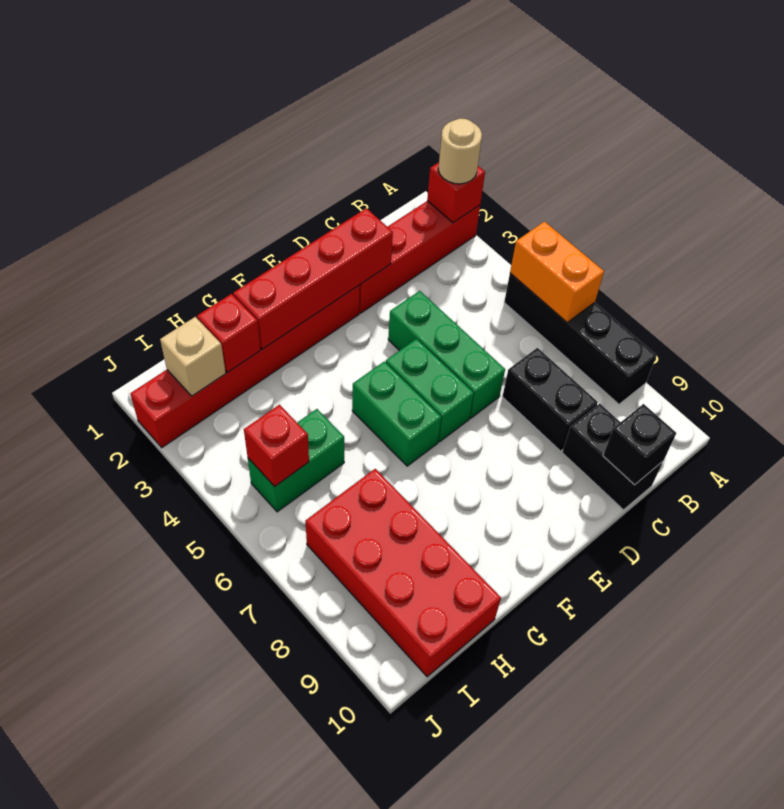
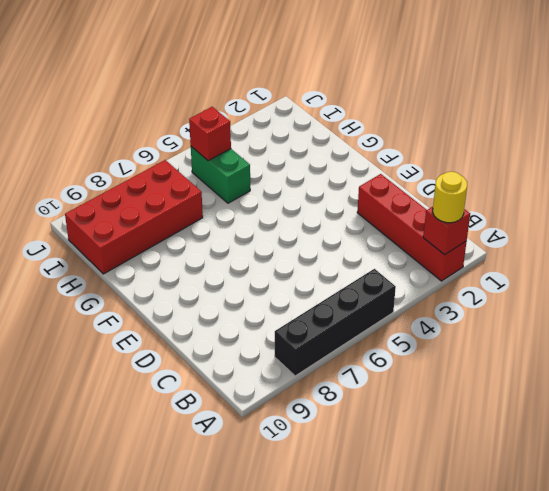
yellow 1x1 round brick [433,172,467,223] -> tan 1x1 round brick [438,118,482,184]
none -> black 1x2 brick [502,348,598,451]
none -> black 1x2 brick [562,404,663,510]
none -> green 1x3 brick [388,291,505,418]

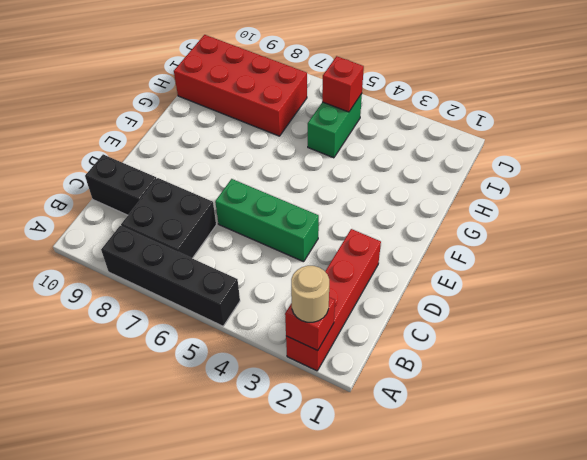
black 2x2 brick [121,178,216,258] -> black 1x2 brick [502,348,598,451]
none -> red 1x6 brick [130,285,360,448]
none -> green 1x2 brick [386,339,474,442]
none -> green 1x2 brick [352,362,441,466]

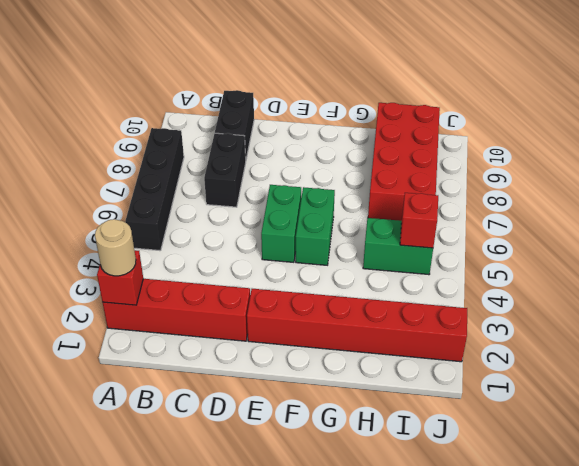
none -> green 1x3 brick [388,291,505,418]
none -> orange 1x2 brick [510,222,604,322]
none -> black 1x1 brick [603,404,676,485]

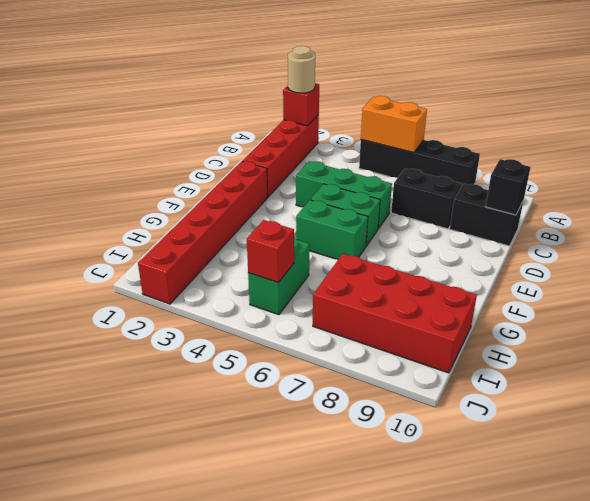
none -> red 1x4 brick [233,208,393,349]
none -> red 1x1 brick [197,294,261,373]
none -> tan 1x1 brick [160,317,226,396]

